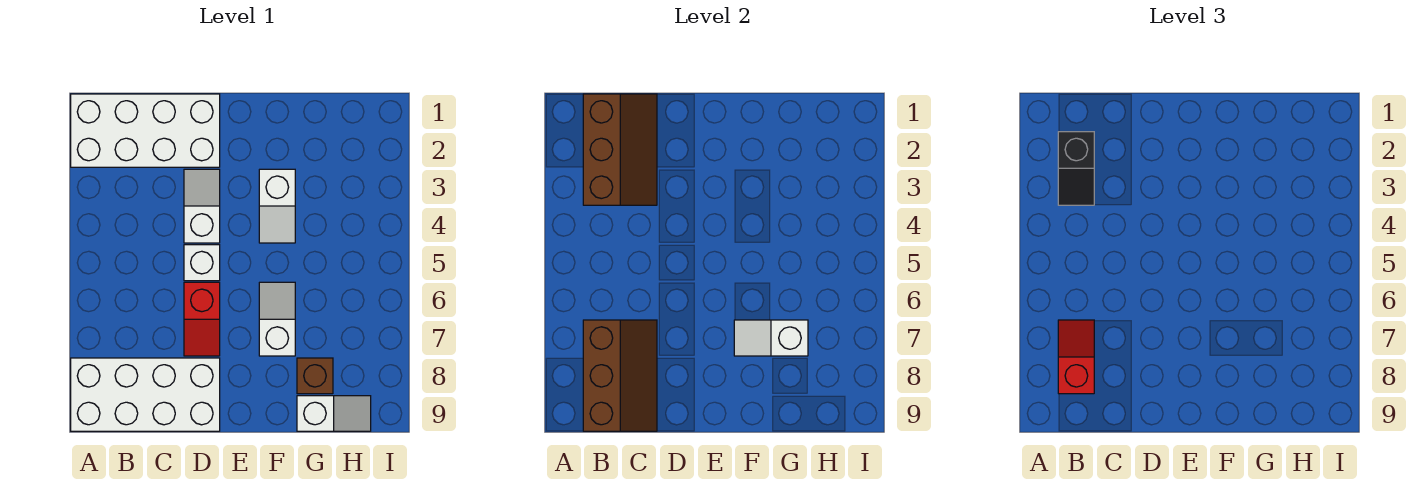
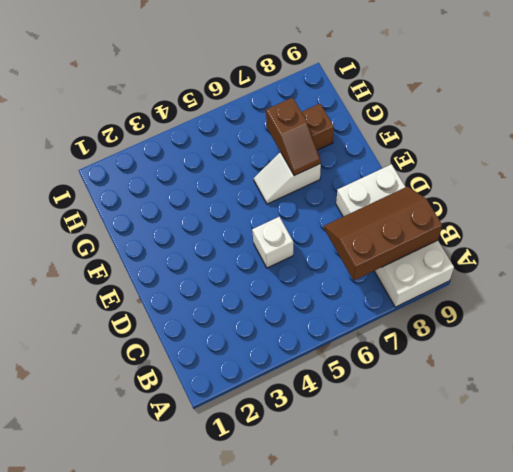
brown 1x2 slope [266,97,321,176] -> white 1x2 slope [734,320,808,356]
none -> white 2x4 brick [71,94,220,167]
none -> white 1x2 slope [184,169,220,243]
none -> red 1x2 slope [184,282,220,356]

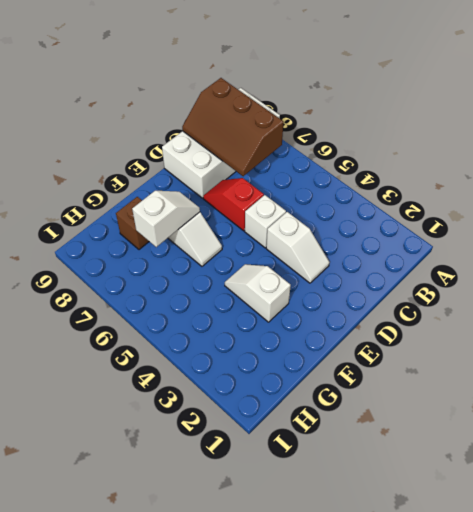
none -> white 2x4 brick [71,94,220,167]
none -> white 1x2 slope [297,396,371,431]
none -> brown 2x3 slope [583,94,657,205]

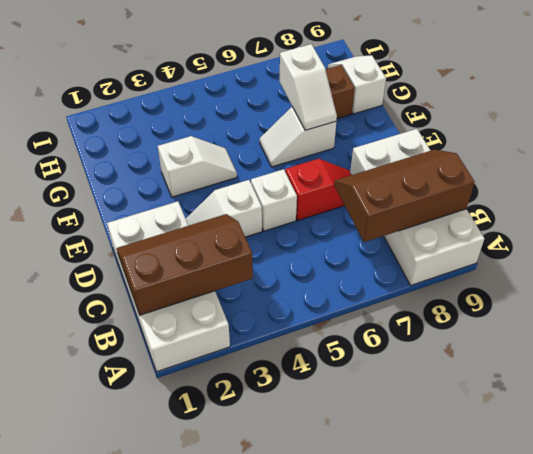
none -> black 1x2 slope [1058,132,1094,205]
none -> red 1x2 slope [1058,320,1094,394]

